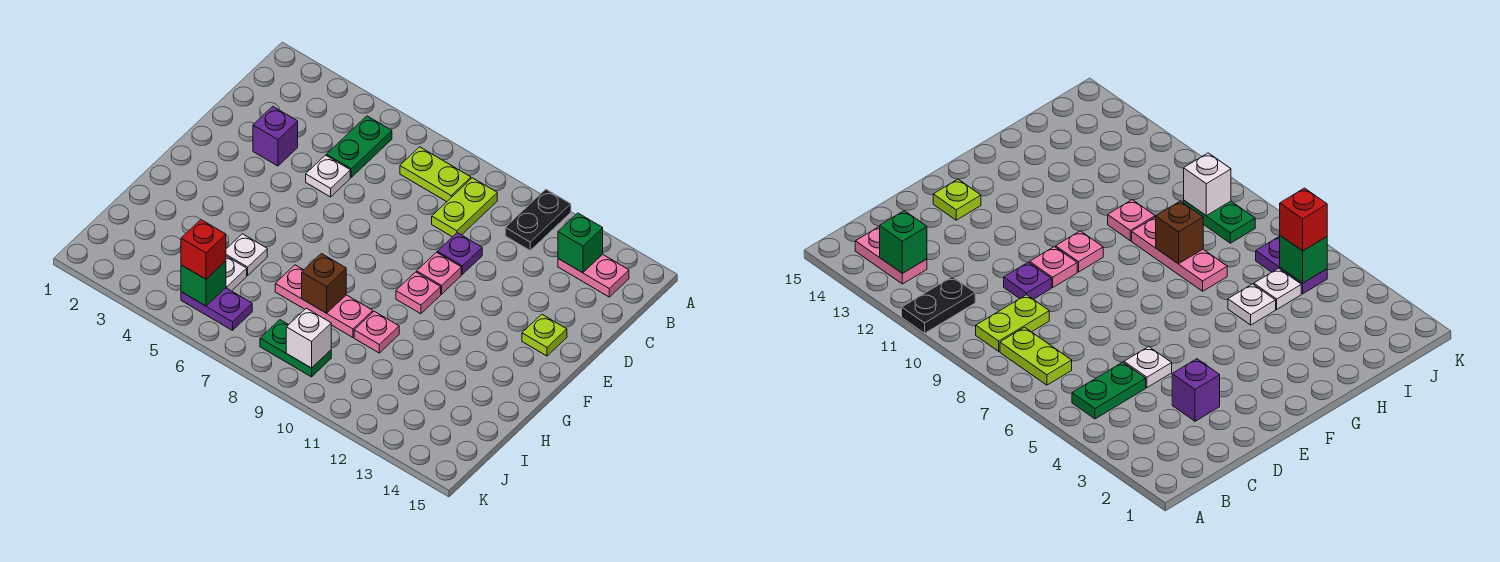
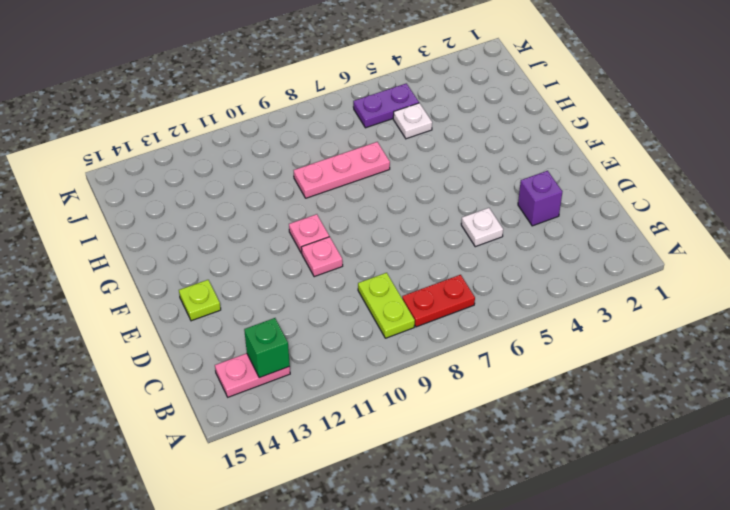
red 1x2 plate [402,275,475,327] -> lime 1x2 plate [400,147,471,202]
none -> black 1x2 plate [505,189,571,250]
none -> green 1x2 plate [326,116,392,177]
none -> purple 1x1 plate [437,233,482,274]

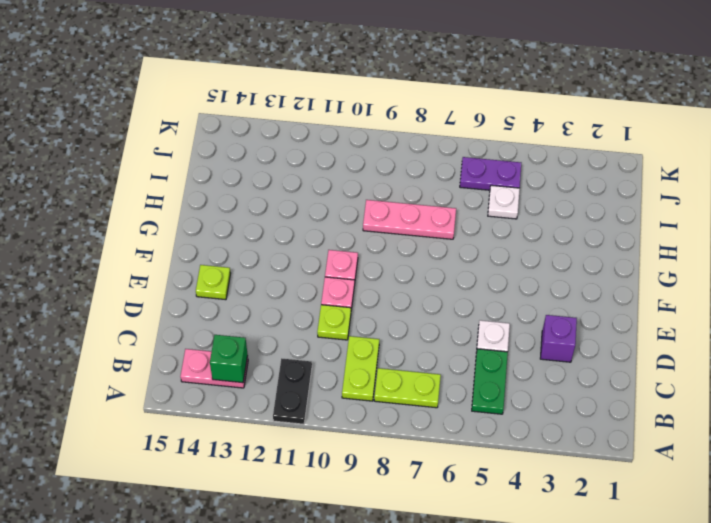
lime 1x1 plate [317,305,351,340] -> purple 1x1 plate [437,233,482,274]
none -> white 1x1 plate [226,234,267,276]
none -> pink 1x1 plate [354,311,399,353]
none -> green 1x2 plate [260,320,331,377]

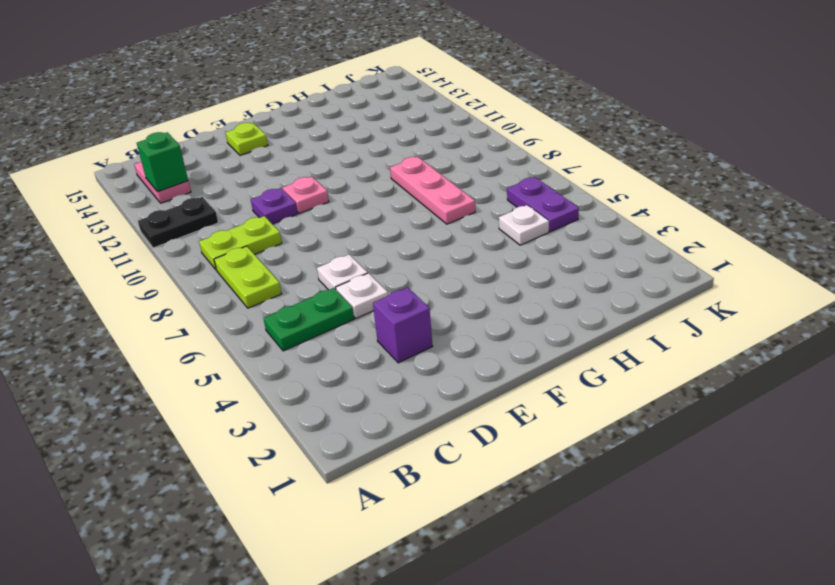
white 1x1 plate [317,255,368,290] -> white 1x1 plate moved to [226,234,267,276]
none -> pink 1x1 plate [396,272,441,314]
none -> pink 1x1 plate [354,311,399,353]
none -> green 1x2 plate [260,320,331,377]

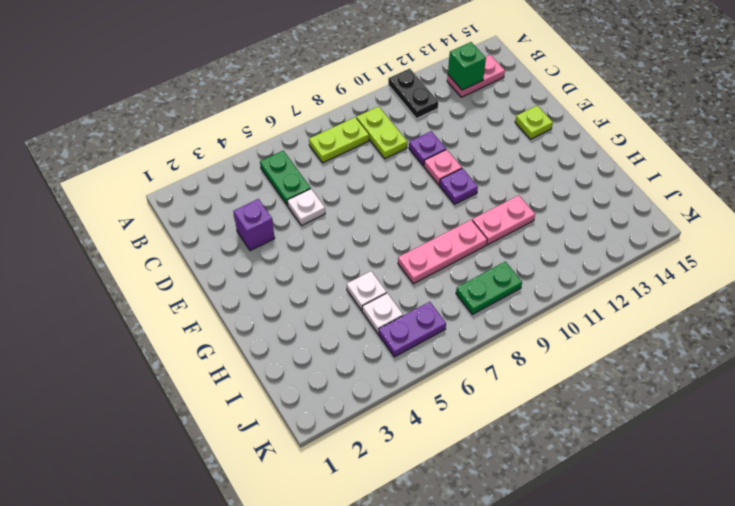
purple 1x1 plate [440,168,478,204] -> pink 1x1 plate [396,272,441,314]
pink 1x2 plate [472,195,535,245] -> pink 1x1 plate [354,311,399,353]
none -> brown 1x1 brick [302,254,346,313]
none -> green 1x1 brick [181,261,226,306]
none -> white 1x1 brick [286,308,331,368]

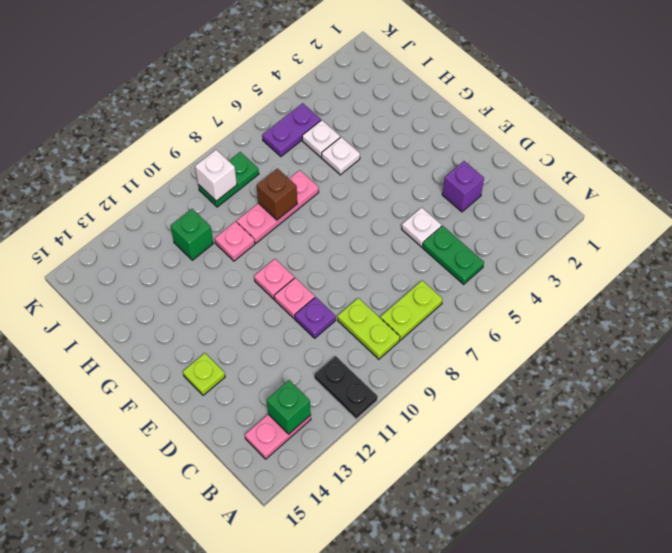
green 1x1 brick [171,209,213,260] -> green 1x1 brick moved to [181,261,226,306]
none -> red 1x1 brick [181,220,226,279]

